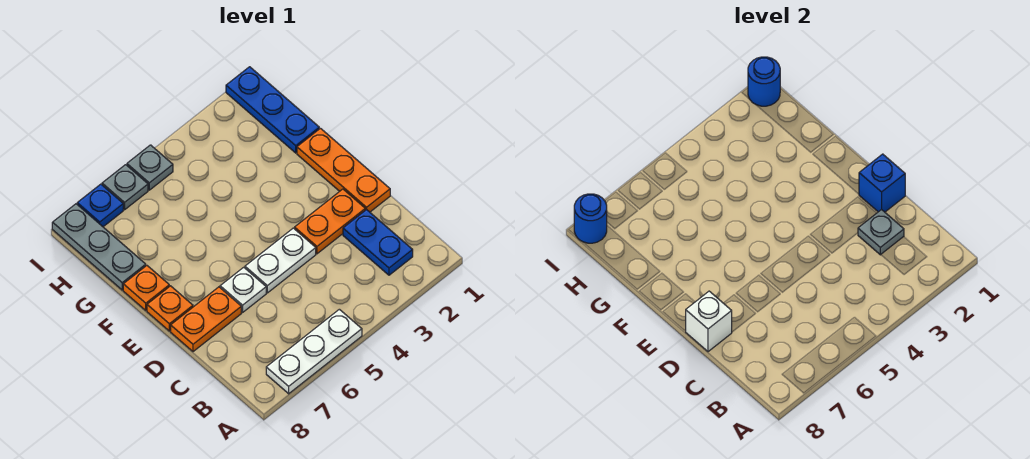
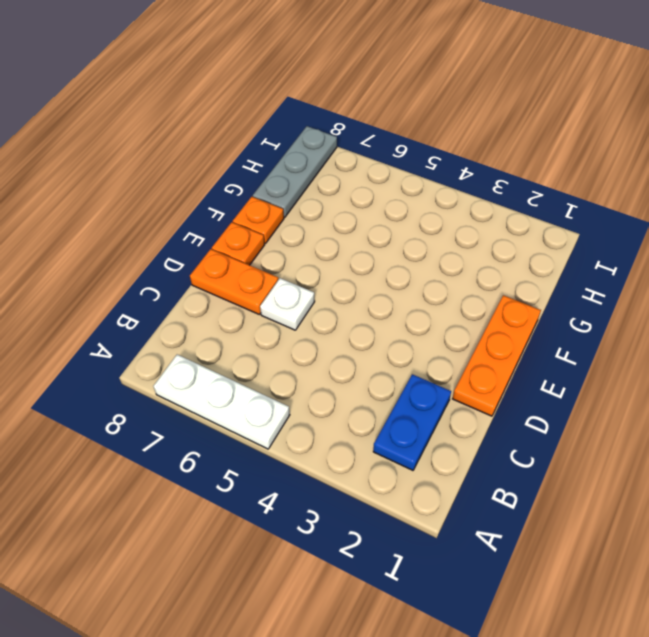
none -> orange 1x2 plate [295,189,365,254]
none -> white 1x2 plate [245,228,316,293]
none -> blue 1x3 plate [226,67,319,153]

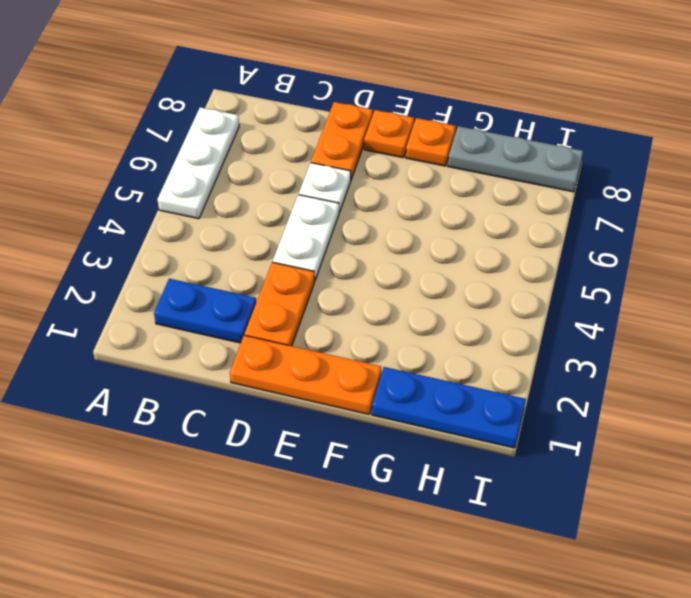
none -> grey 1x1 plate [127,145,173,190]
none -> grey 1x1 plate [102,165,148,210]
none -> blue 1x1 plate [77,184,123,227]

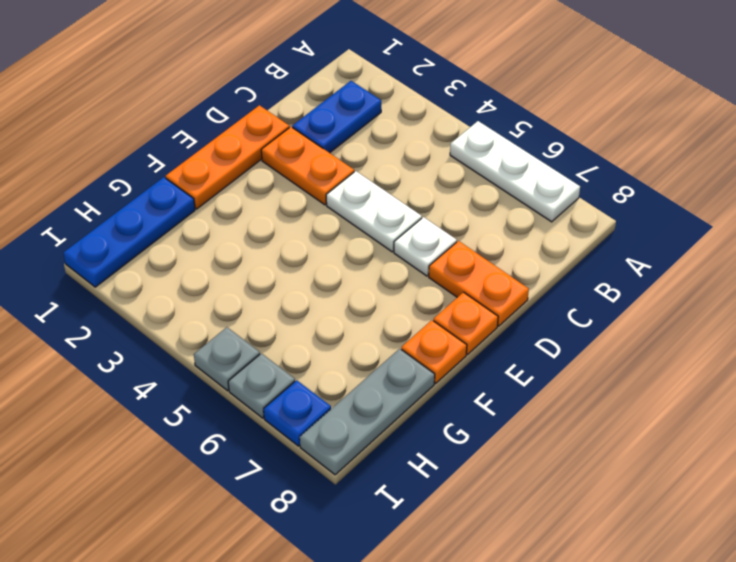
none -> grey 1x1 plate [858,209,904,255]
none -> blue 1x1 brick [859,154,905,212]
none -> white 1x1 brick [686,291,732,352]

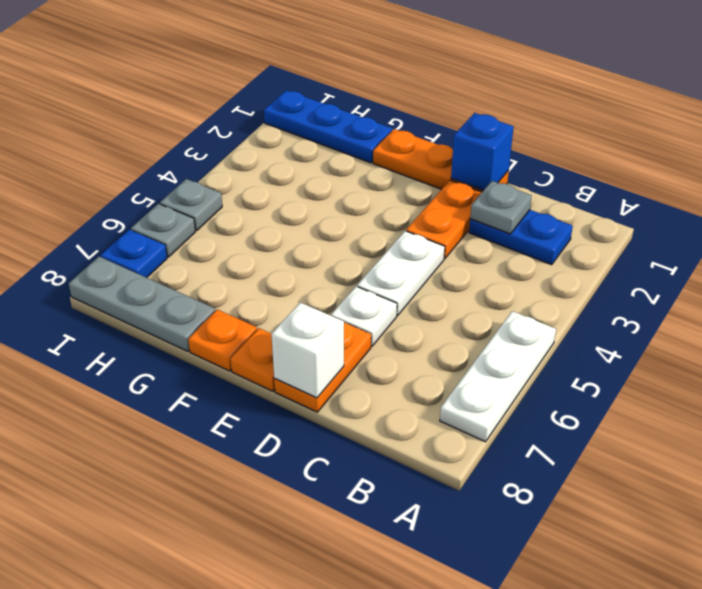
none -> blue 1x1 round brick [748,57,780,106]
none -> blue 1x1 round brick [574,194,607,243]

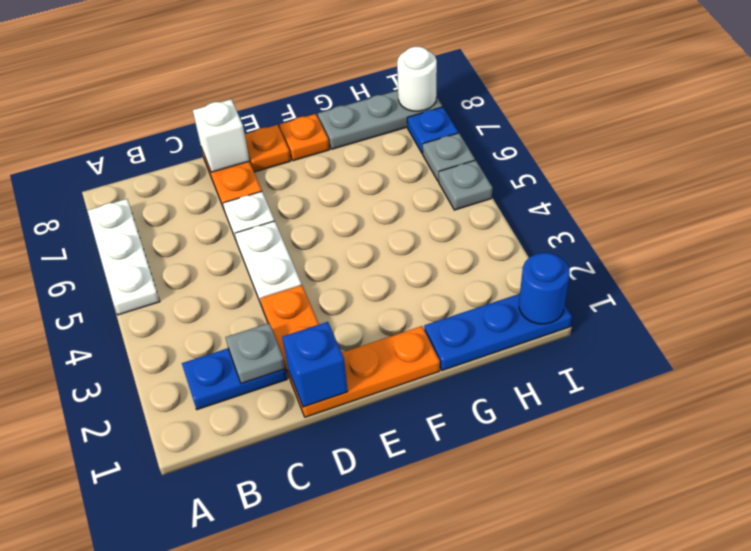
white 1x1 round brick [397,47,437,111] -> blue 1x1 round brick [574,194,607,243]

